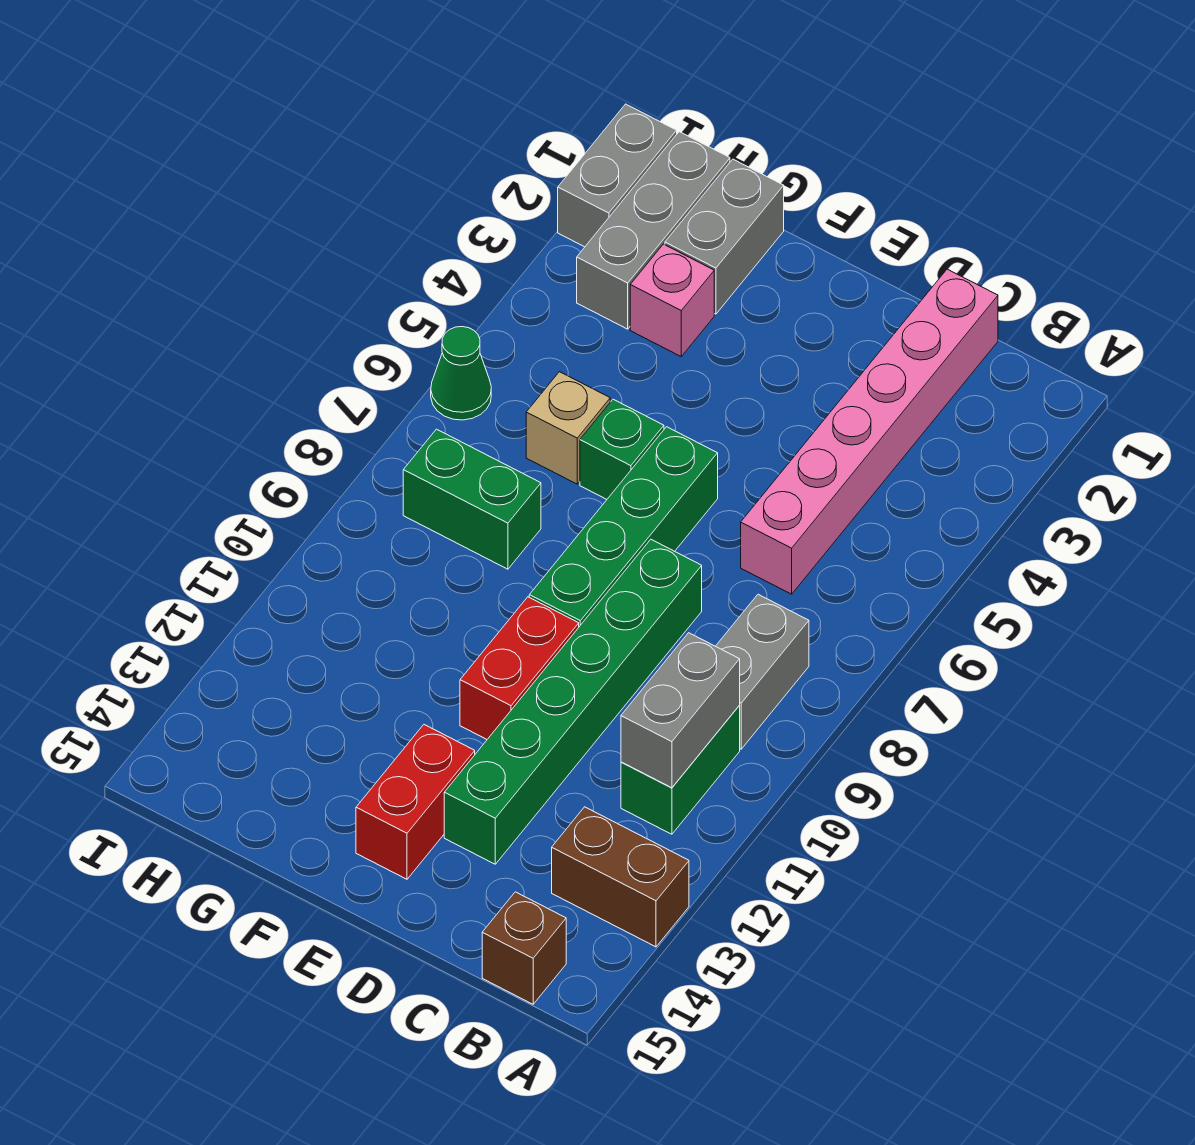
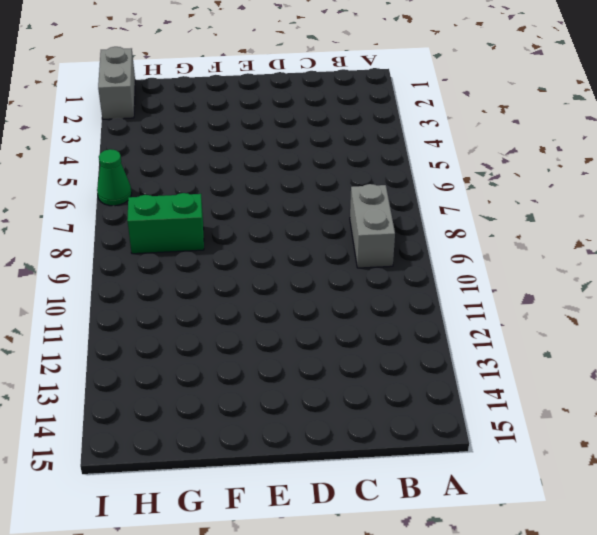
none -> brown 1x2 brick [552,807,689,947]
none -> green 1x2 brick [621,706,740,834]
none -> brown 1x1 brick [482,892,566,1004]

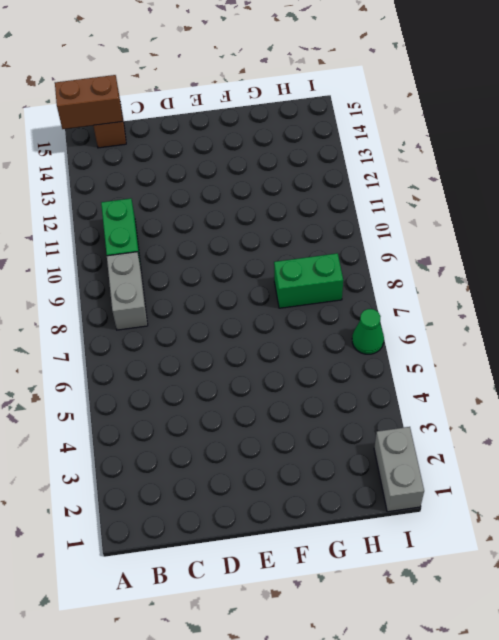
brown 1x2 brick [55,75,122,129] -> brown 1x2 brick moved to [552,807,689,947]
none -> pink 1x6 brick [741,269,998,594]
none -> green 1x6 brick [444,540,702,864]
none -> green 1x4 brick [529,427,718,627]

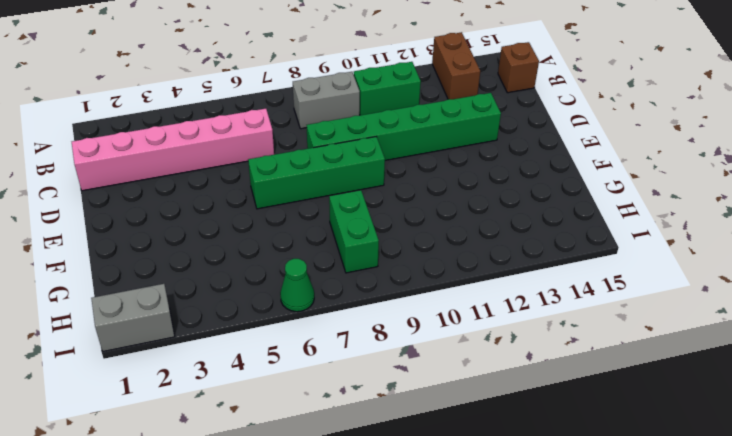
none -> red 1x2 brick [460,597,579,739]
none -> red 1x2 brick [356,725,475,879]
none -> green 1x1 brick [580,399,664,499]

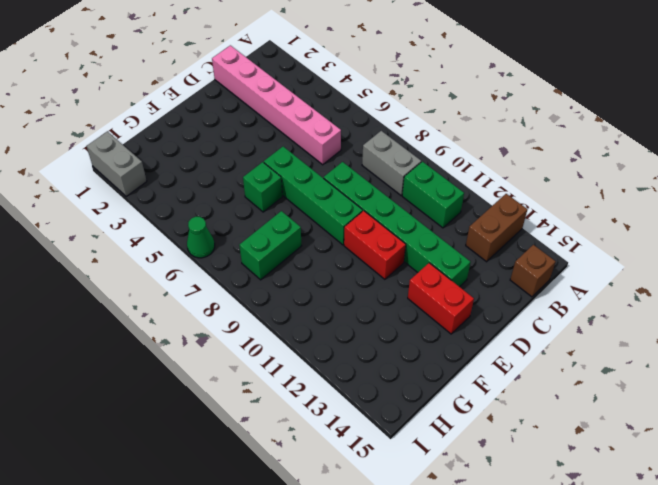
none -> grey 1x2 brick [665,159,784,314]
none -> pink 1x1 brick [630,244,714,356]
none -> tan 1x1 brick [526,372,610,484]

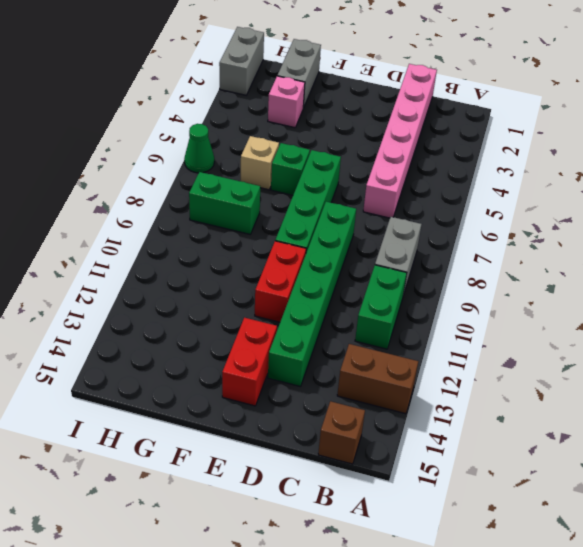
none -> grey 1x3 brick [577,132,730,329]
none -> grey 1x2 brick [621,633,740,788]

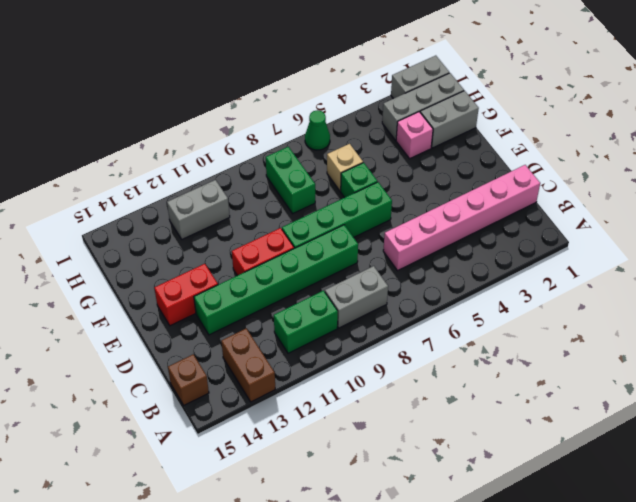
grey 1x2 brick [167,180,230,239] -> grey 1x2 brick moved to [621,633,740,788]

